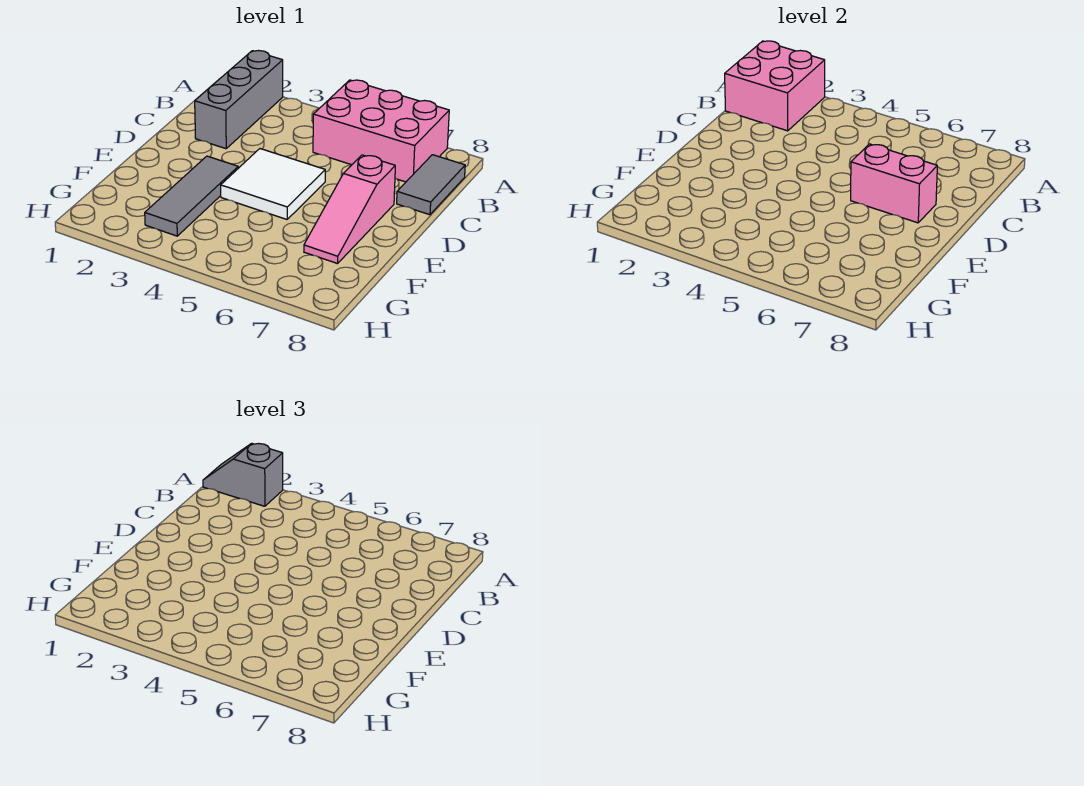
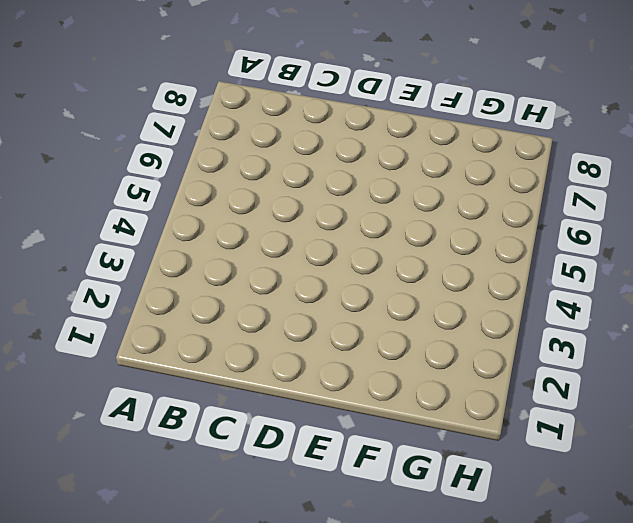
none -> grey 1x3 brick [195,51,283,149]
none -> pink 2x3 brick [313,80,449,182]

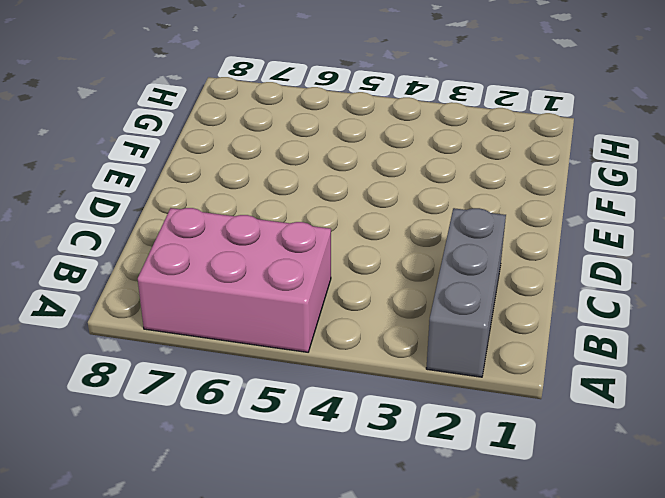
none -> grey 1x2 tile [397,155,465,215]
none -> white 2x2 tile [221,149,325,219]

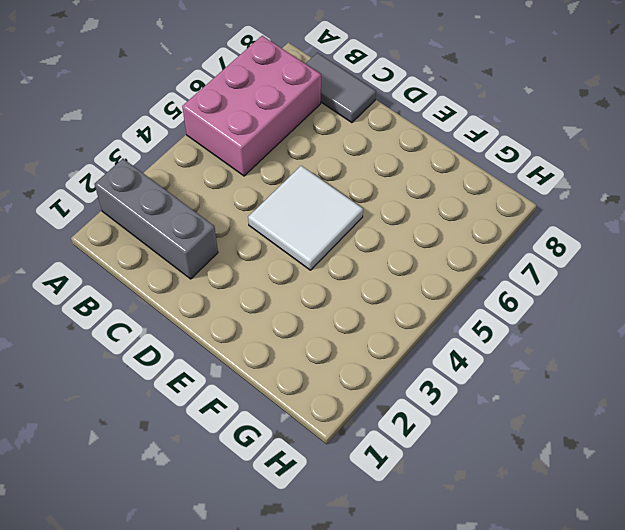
none -> pink 1x3 slope [304,155,395,264]
none -> grey 1x3 tile [145,156,238,236]

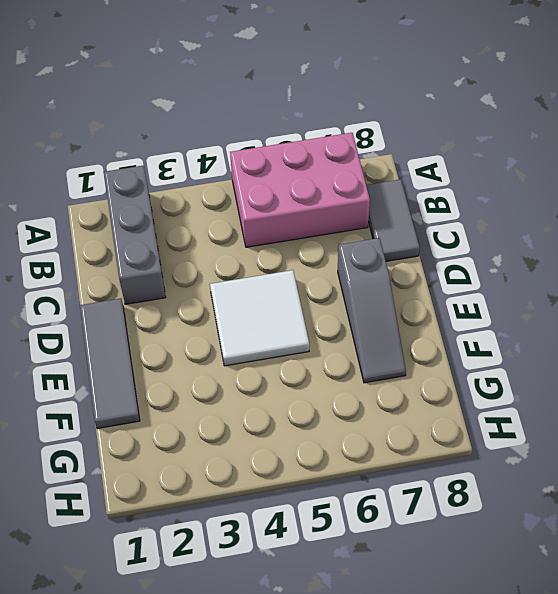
grey 1x3 tile [80,298,140,429] -> grey 1x3 tile moved to [145,156,238,236]
grey 1x3 slope [338,238,406,383] -> pink 1x3 slope [304,155,395,264]
none -> pink 2x2 brick [725,41,825,131]
none -> pink 1x2 brick [851,144,937,223]

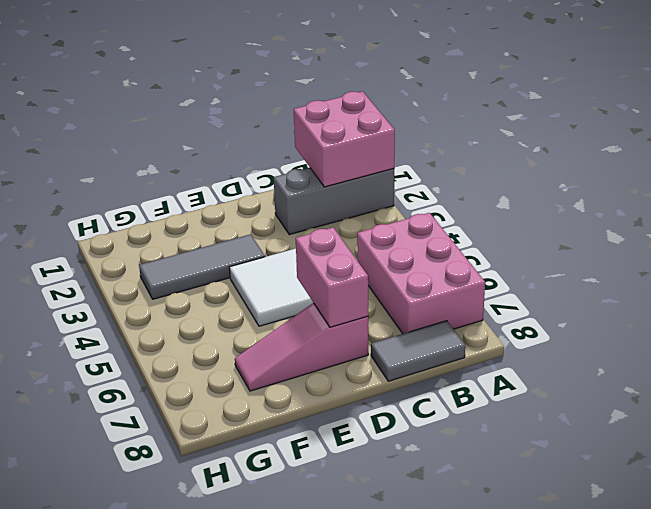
none -> grey 1x2 slope [203,443,283,506]

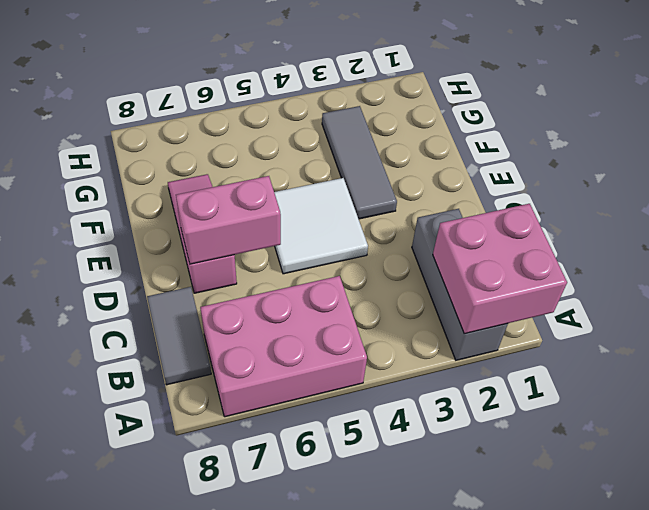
none -> grey 1x2 slope [203,443,283,506]

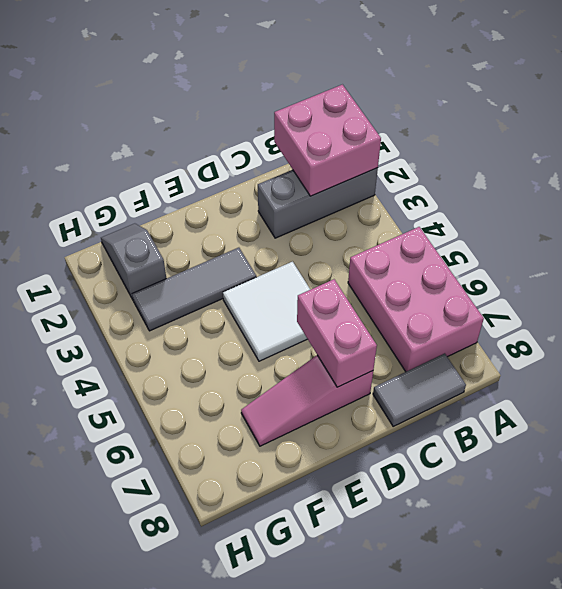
grey 1x2 slope [101,224,166,299] -> grey 1x2 slope moved to [203,443,283,506]

